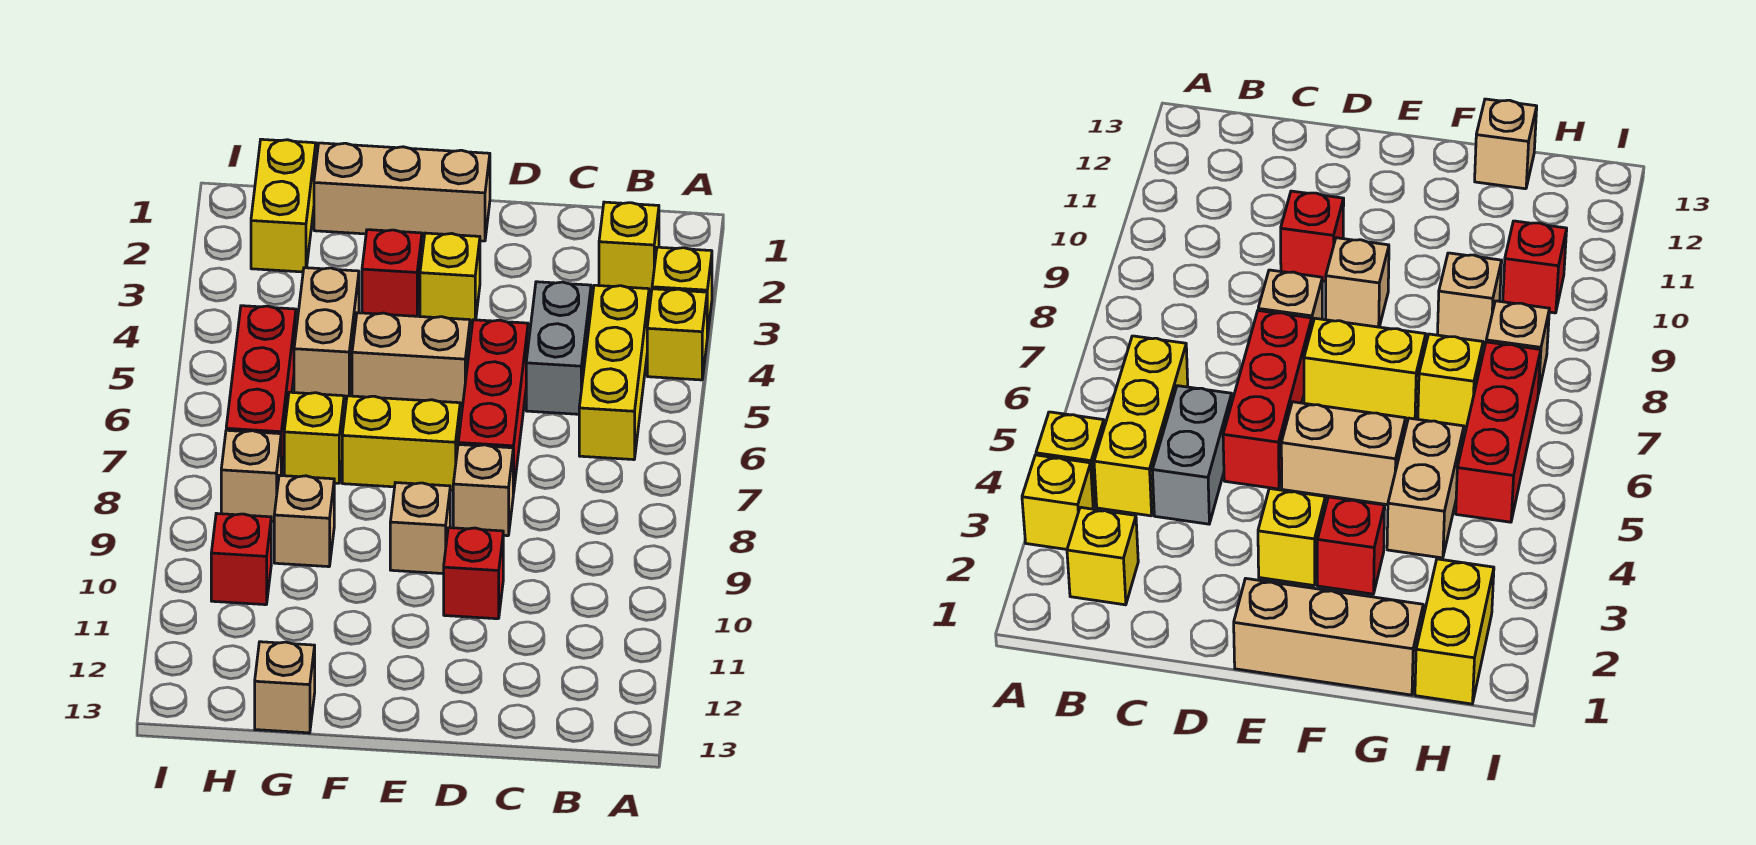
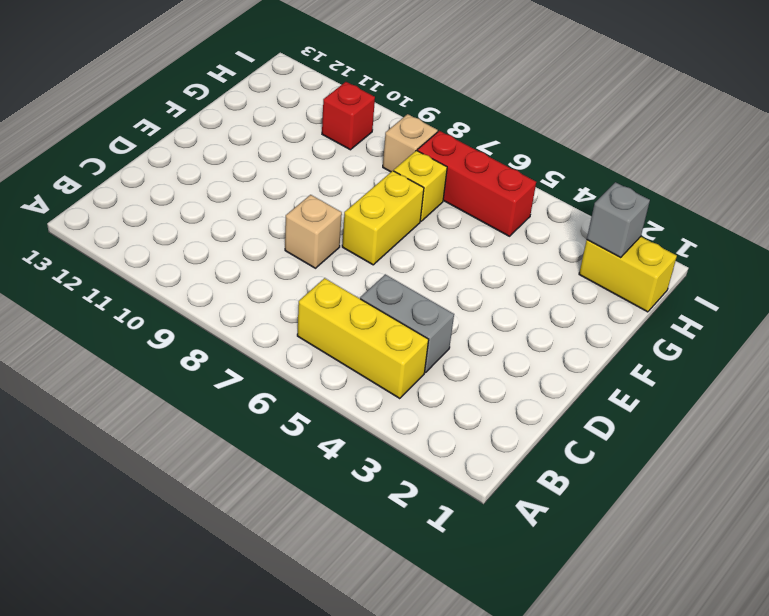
grey 1x1 brick [587,182,650,258] -> none
none -> yellow 1x1 brick [652,247,712,337]
none -> yellow 1x1 brick [647,289,707,380]
none -> yellow 1x1 brick [599,202,659,293]

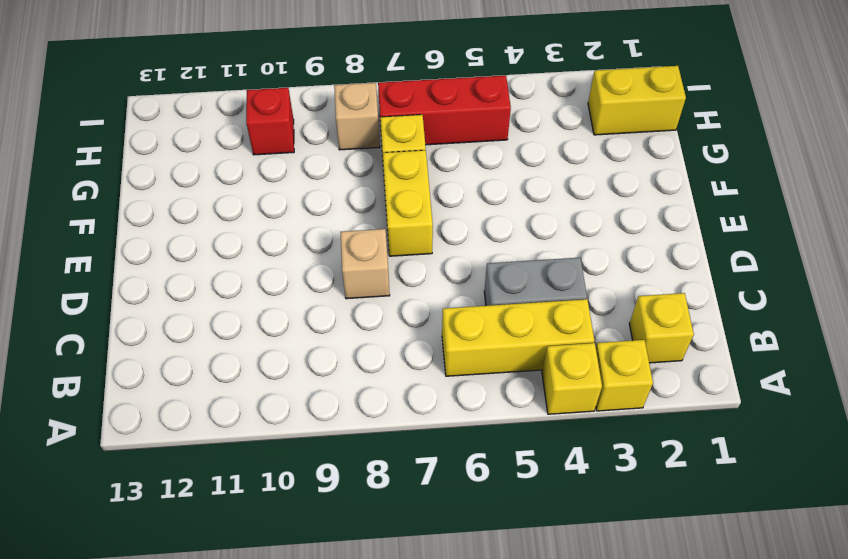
none -> red 1x3 brick [458,320,528,494]
none -> red 1x1 brick [444,528,503,619]
none -> tan 1x3 brick [314,143,490,241]

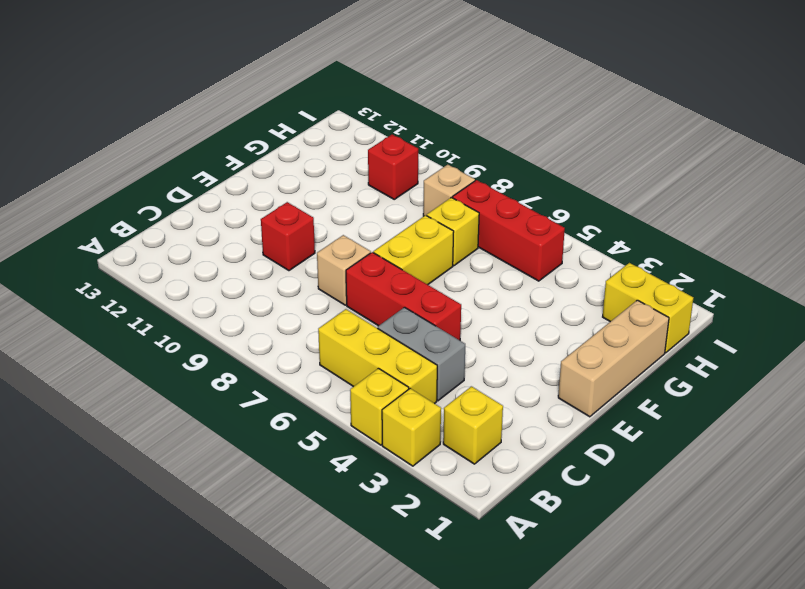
none -> yellow 1x1 brick [420,233,480,324]
none -> tan 1x2 brick [352,313,470,407]
none -> tan 1x1 brick [390,483,450,574]

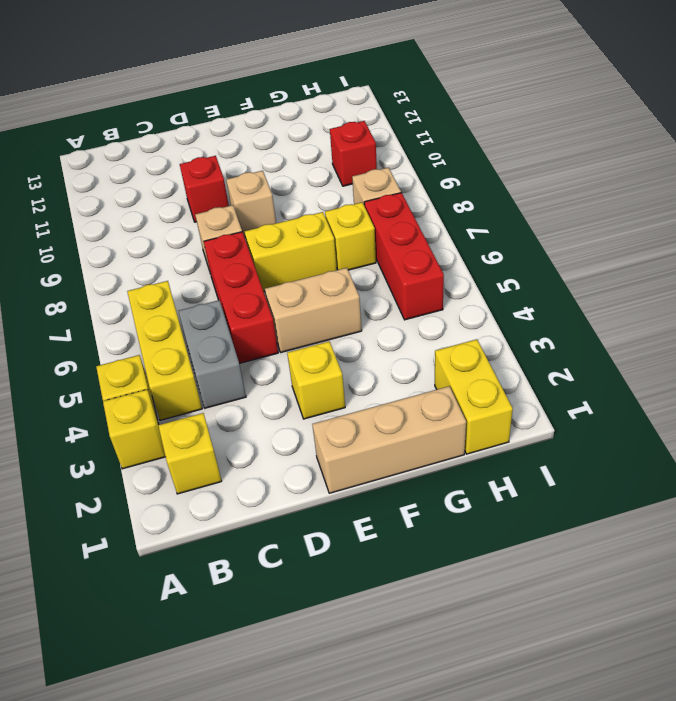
none -> red 1x1 brick [362,230,422,316]
none -> tan 1x2 brick [294,268,359,400]
none -> tan 1x1 brick [274,475,334,567]

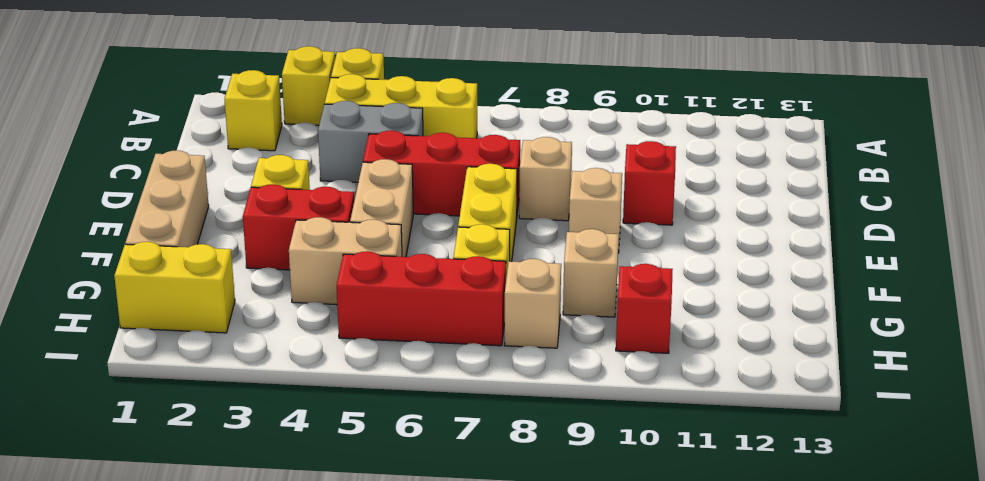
red 1x2 brick [243,184,354,270] -> red 1x1 brick [362,230,422,316]
none -> tan 1x1 brick [255,642,315,733]

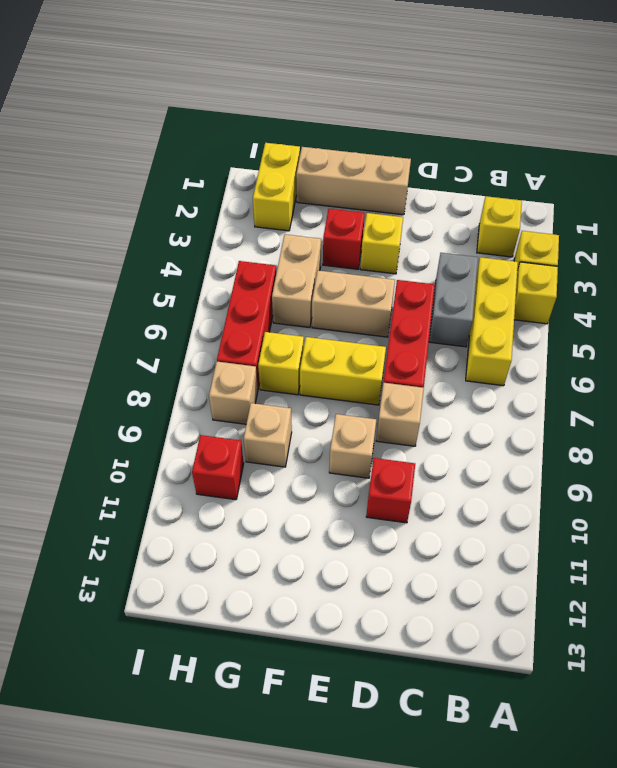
none -> tan 1x1 brick [255,642,315,733]

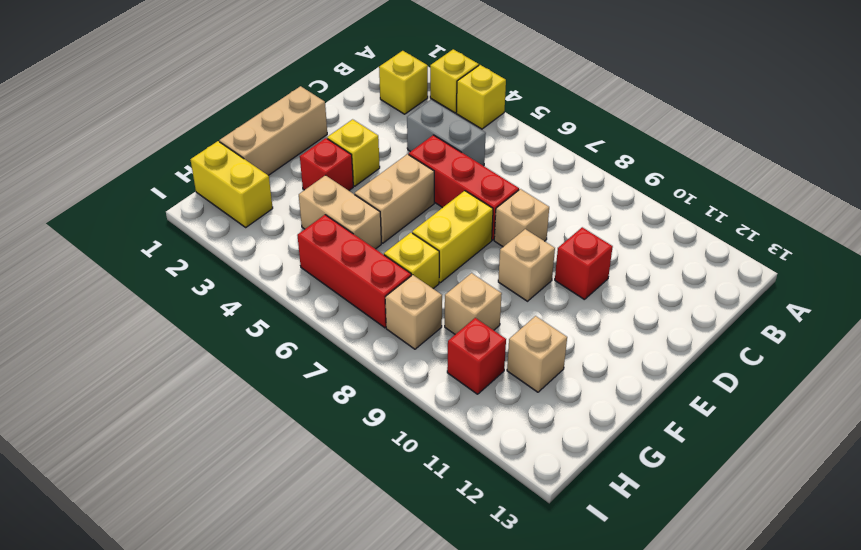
tan 1x1 brick [507,316,567,392] -> tan 1x1 brick moved to [255,642,315,733]
none -> yellow 1x3 brick [579,285,649,460]

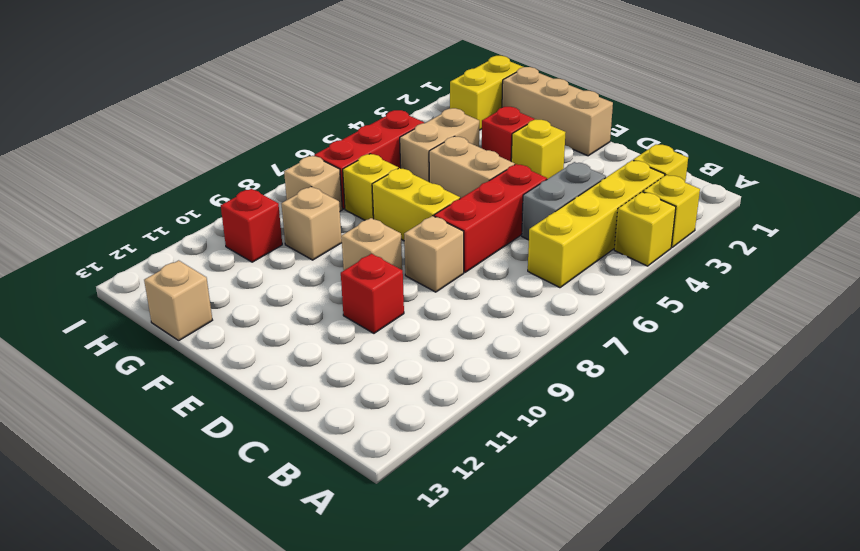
yellow 1x4 brick [528,160,665,288] -> yellow 1x3 brick [579,285,649,460]

